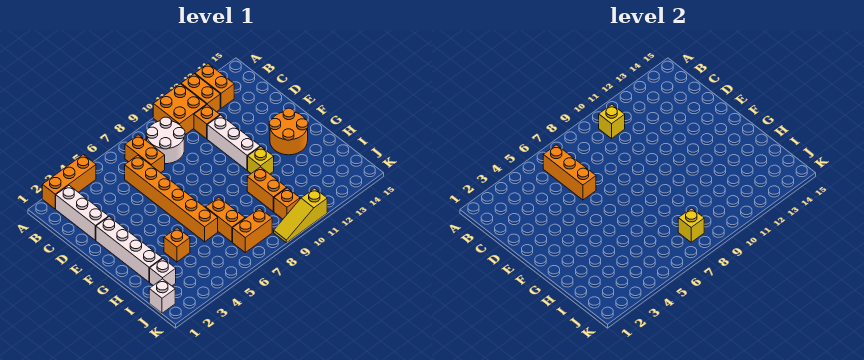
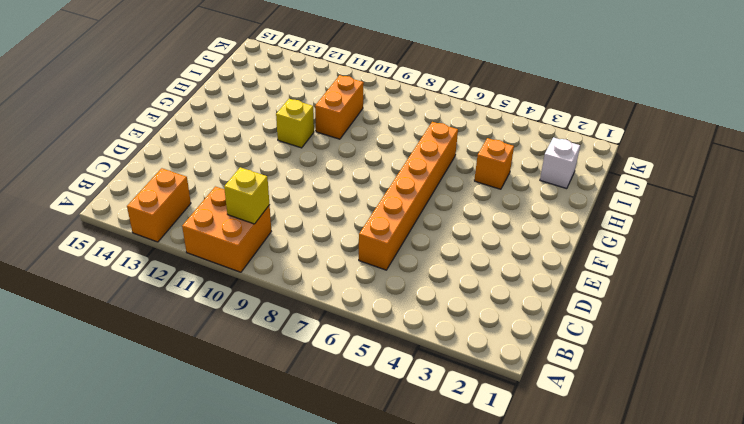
none -> orange 1x3 brick [42,155,96,209]
none -> orange 1x2 brick [181,74,220,112]
none -> white 1x3 brick [56,185,109,240]

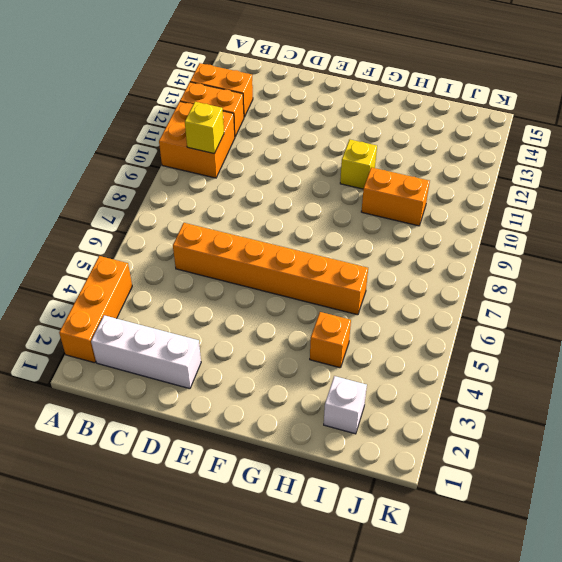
none -> orange 1x2 brick [125,135,165,173]
none -> white 2x2 round brick [146,117,185,164]
none -> orange 1x1 brick [194,105,220,139]

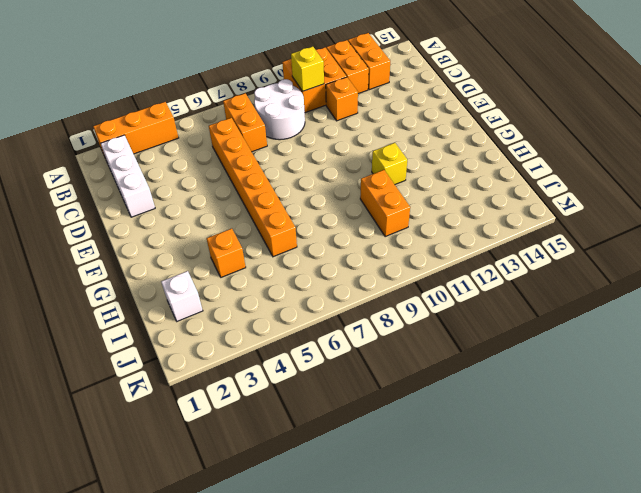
none -> white 1x3 brick [207,115,260,170]
none -> white 1x4 brick [96,217,162,282]
none -> orange 2x2 round brick [269,108,308,155]

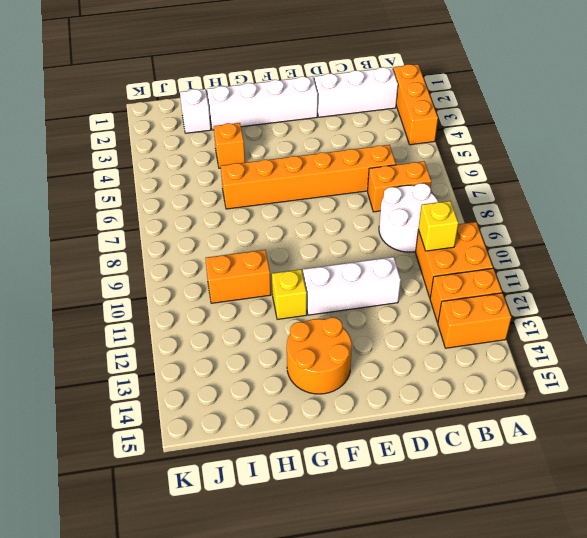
none -> orange 1x1 brick [194,105,220,139]
none -> orange 1x2 brick [206,198,245,242]
none -> white 1x1 brick [149,279,175,313]

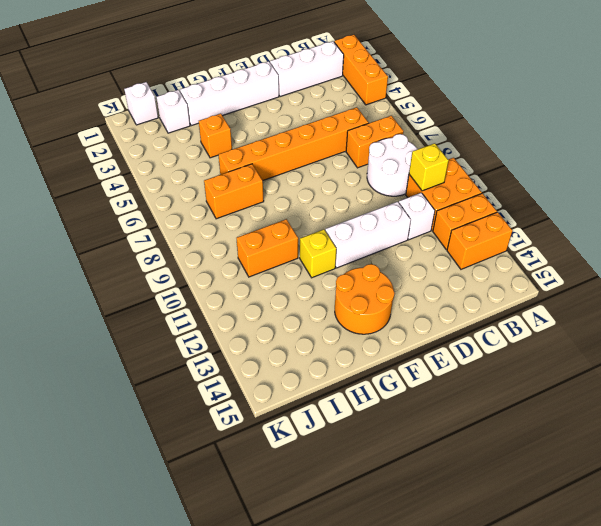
white 1x1 brick [399,193,435,240] -> orange 1x1 brick [194,105,220,139]
none -> orange 1x2 brick [233,208,272,252]
none -> orange 1x1 brick [274,188,300,219]
none -> yellow 1x3 slope [274,188,327,243]

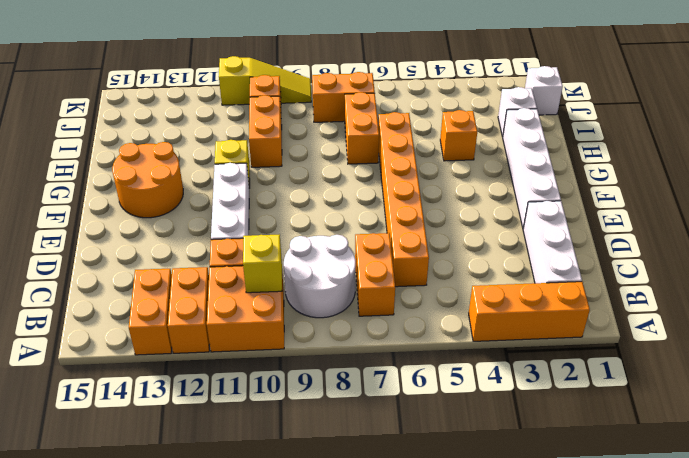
none -> orange 1x3 brick [543,145,596,200]
none -> yellow 1x1 brick [678,208,704,242]

